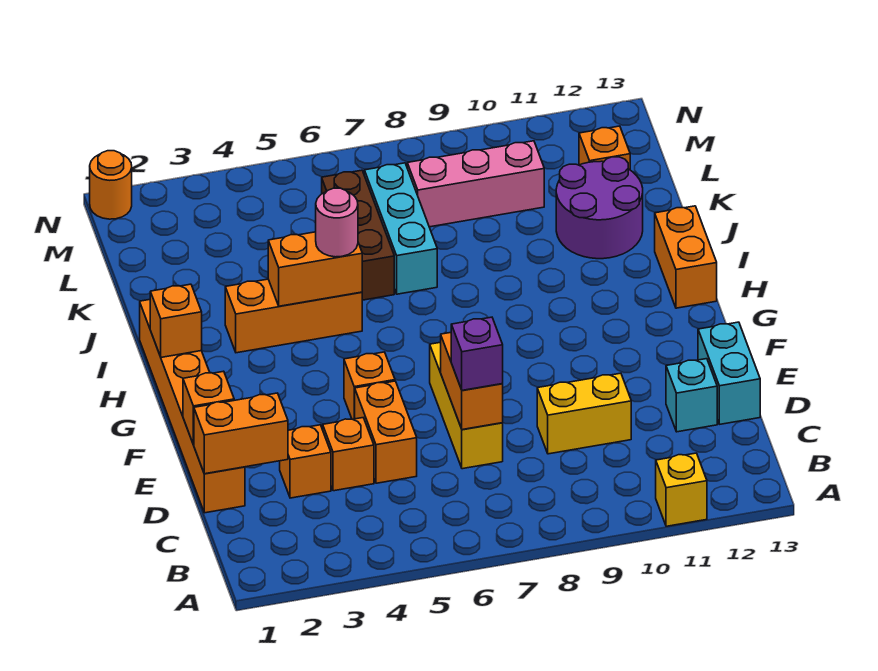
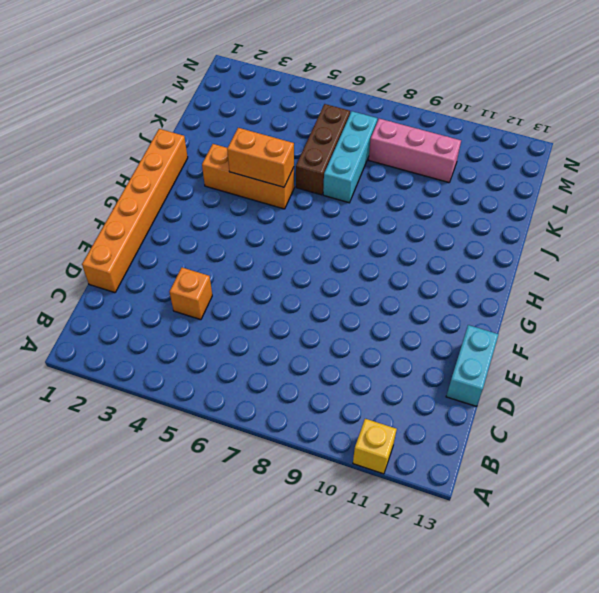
none -> orange 1x1 brick [280,425,331,498]
none -> orange 1x2 brick [355,381,417,483]
none -> yellow 1x3 brick [430,342,503,469]

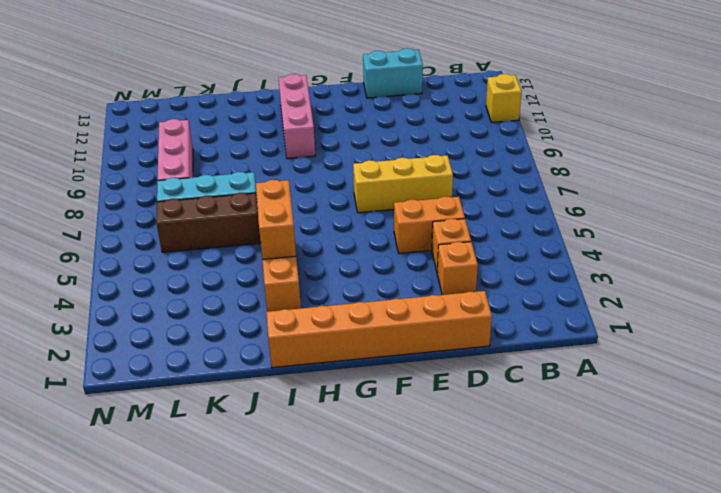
pink 1x3 brick [279,74,315,159] -> none
none -> yellow 1x2 brick [537,373,631,454]
none -> cyan 1x1 brick [666,359,717,432]
none -> orange 1x1 brick [344,352,395,419]

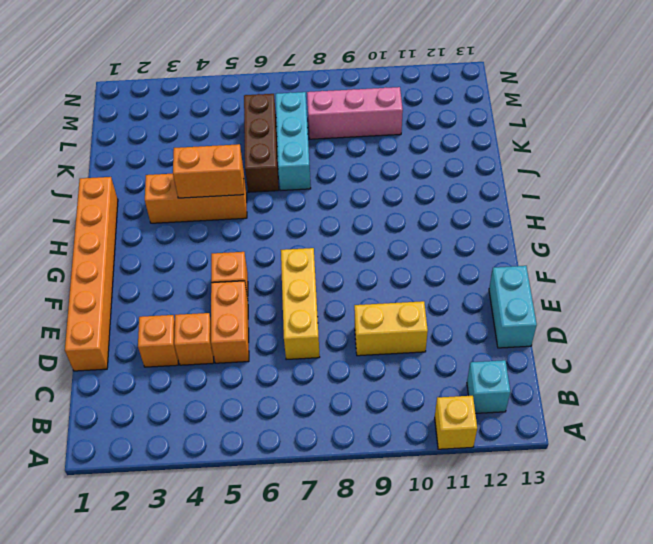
cyan 1x1 brick [467,360,510,413] -> cyan 1x1 brick moved to [666,359,717,432]
none -> orange 1x2 brick [655,206,717,308]
none -> purple 2x2 round brick [556,157,643,259]
none -> orange 1x1 brick [579,126,630,170]

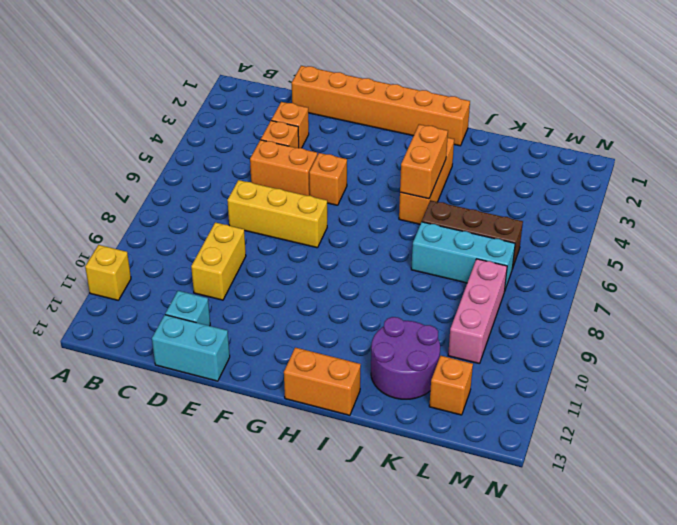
none -> orange 1x1 round brick [90,151,132,219]
none -> orange 1x2 brick [194,393,288,474]
none -> orange 1x2 brick [441,332,503,430]

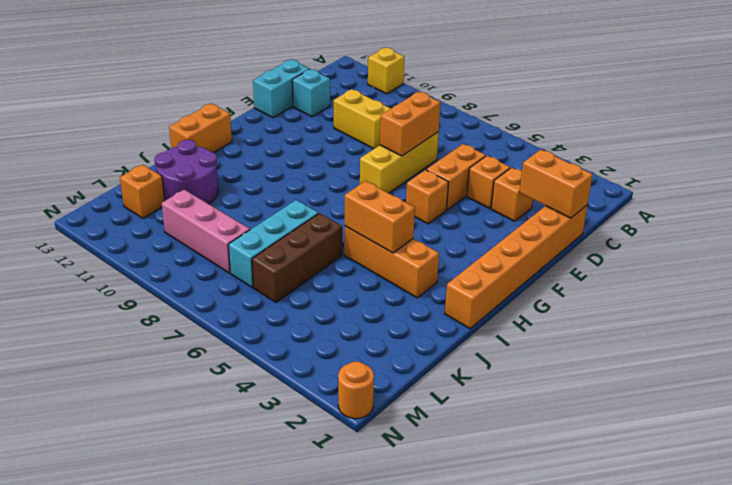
none -> orange 1x1 brick [183,371,234,445]
none -> orange 1x1 brick [150,284,202,357]
none -> purple 1x1 brick [451,317,503,390]

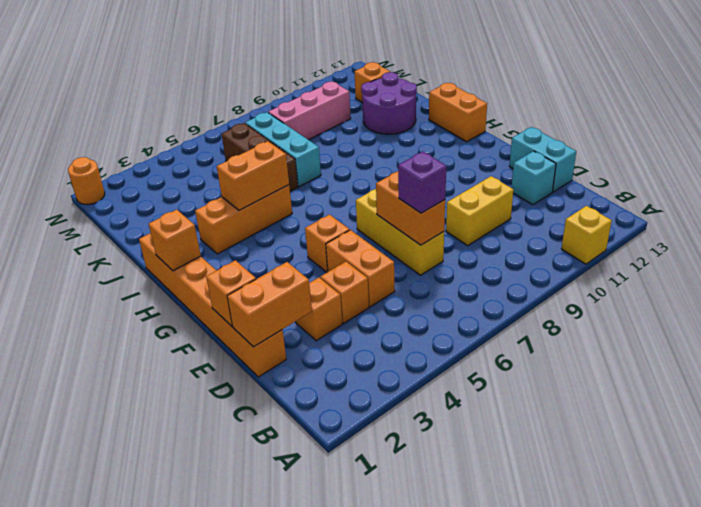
none -> pink 1x1 round brick [316,188,358,257]

